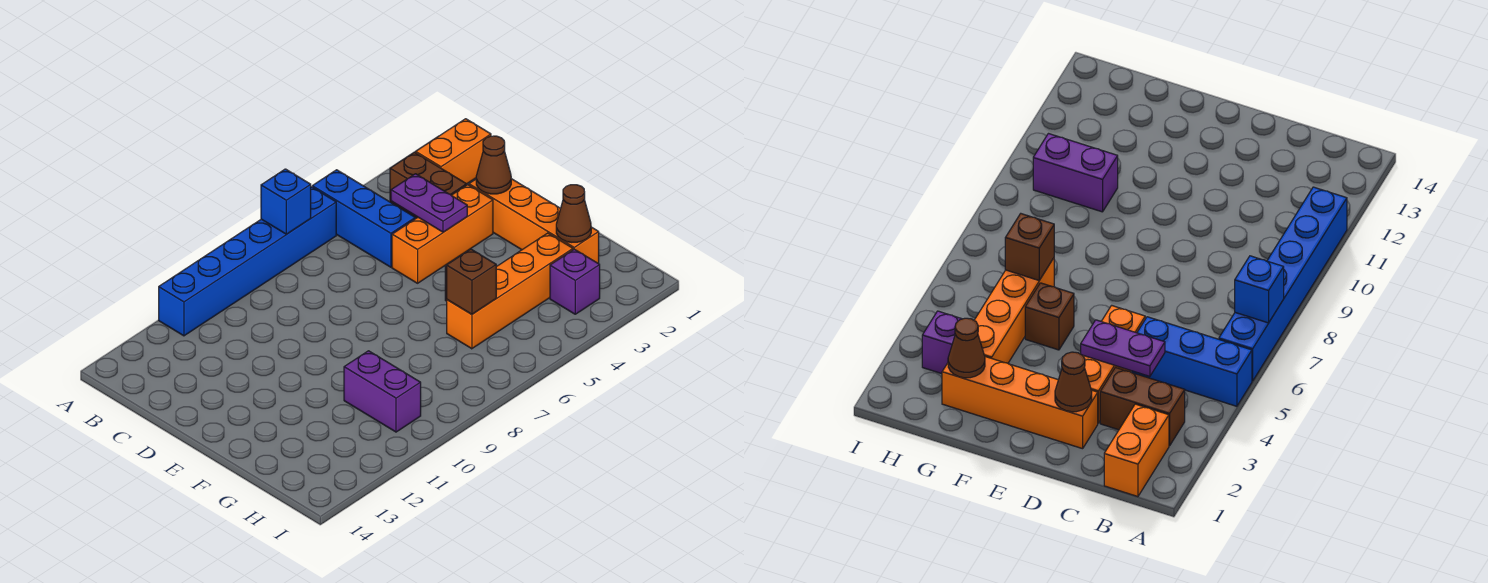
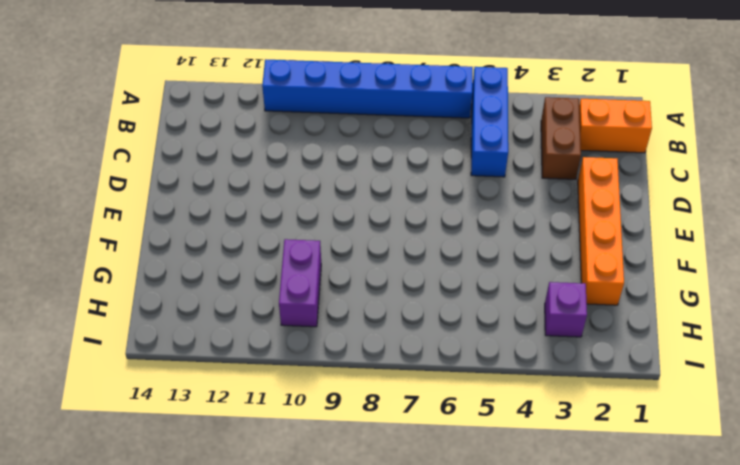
none -> orange 1x3 brick [392,185,493,283]
none -> brown 1x1 brick [1025,283,1074,350]
none -> orange 1x4 brick [447,233,573,349]

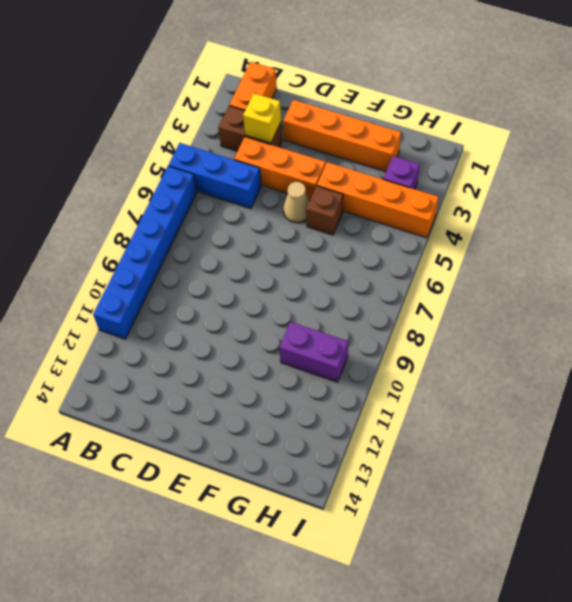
yellow 1x1 brick [243,93,281,143] -> none
orange 1x3 brick [234,137,326,201] -> orange 1x3 brick turned to [392,185,493,283]
tan 1x1 cone [283,182,309,223] -> none
orange 1x4 brick [317,162,439,238] -> orange 1x4 brick turned to [447,233,573,349]
none -> blue 1x1 brick [261,169,311,234]
none -> purple 1x2 plate [391,174,467,232]
none -> brown 1x1 cone [476,136,511,194]

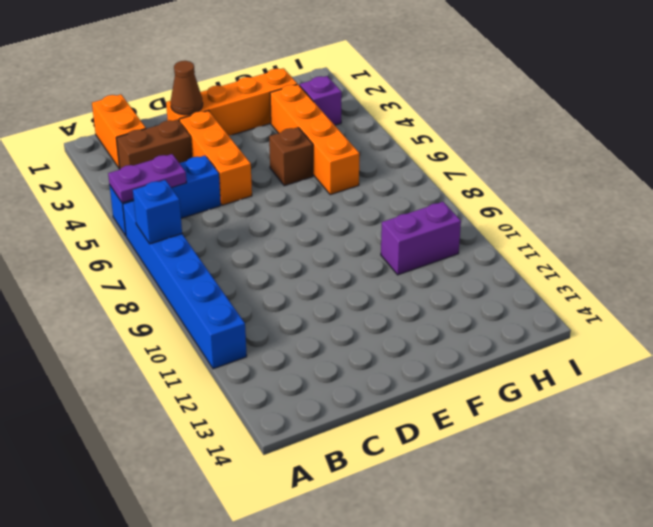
purple 1x2 plate [108,154,187,203] -> purple 1x2 plate moved to [391,174,467,232]
none -> brown 1x1 cone [556,185,591,242]
none -> brown 1x1 brick [447,249,496,314]

